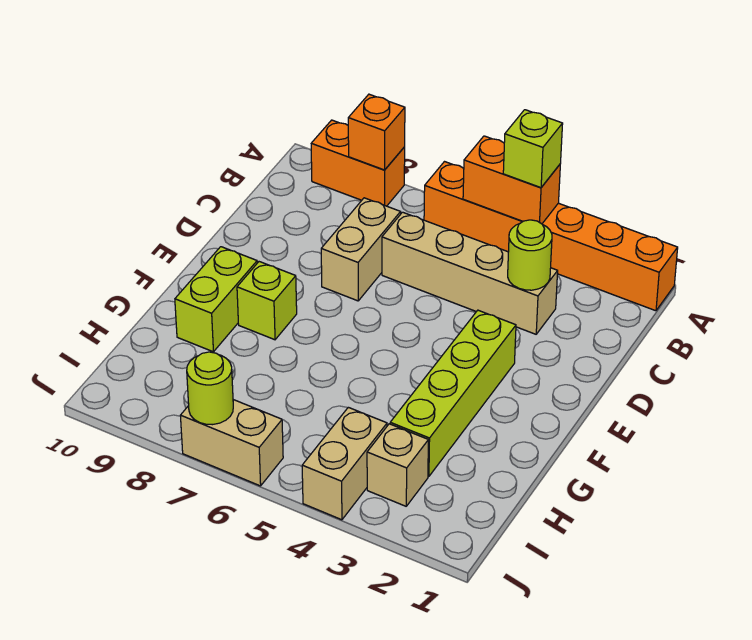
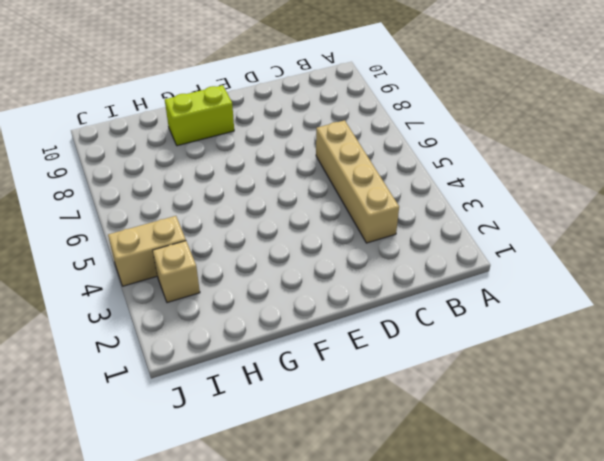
none -> orange 1x6 brick [424,162,678,311]
none -> orange 1x2 brick [311,120,405,206]
none -> tan 1x2 brick [321,198,401,301]

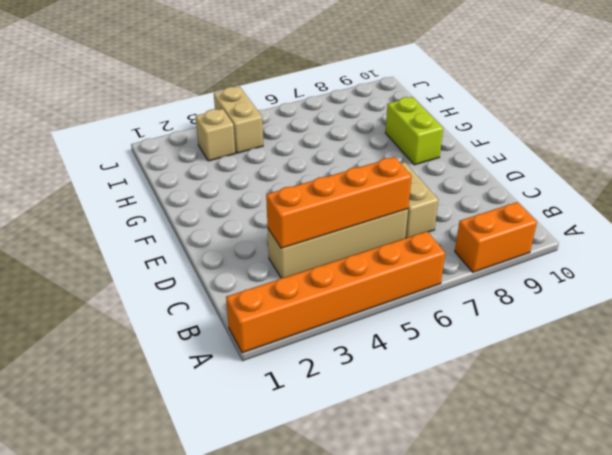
orange 1x4 brick [266,157,412,248] -> lime 1x1 round brick [508,220,552,290]
none -> lime 1x4 brick [390,310,516,477]
none -> lime 1x1 brick [237,262,297,340]
none -> tan 1x2 brick [180,400,283,486]

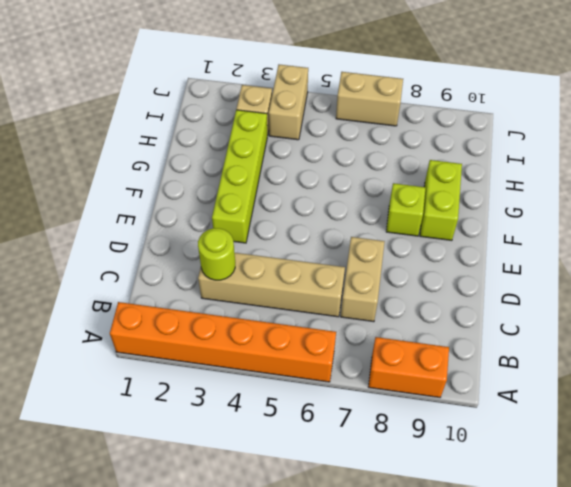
none -> orange 1x2 brick [463,136,560,224]
none -> orange 1x1 brick [348,94,405,170]
none -> lime 1x1 round brick [187,352,233,425]

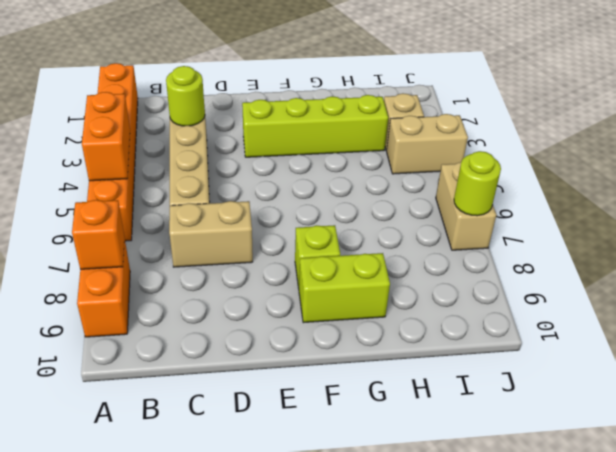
none -> lime 1x1 brick [503,110,563,188]

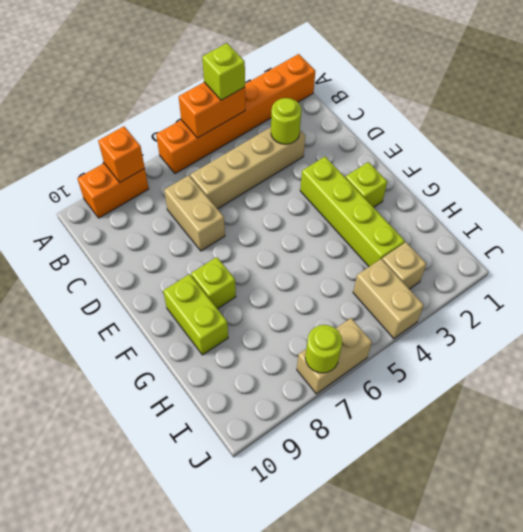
lime 1x1 brick [345,162,387,207] -> none

